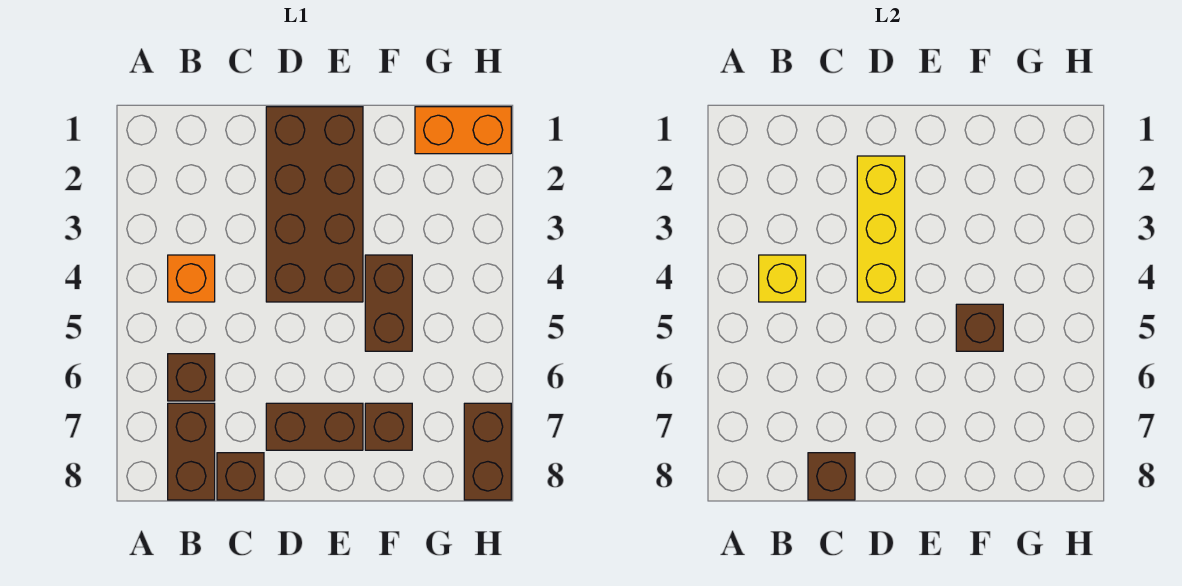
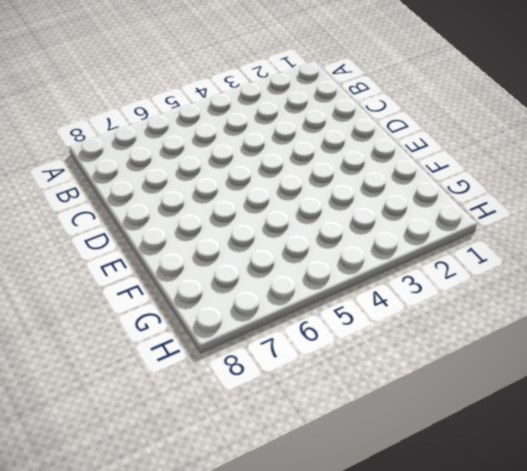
none -> orange 1x1 brick [168,255,215,302]
none -> brown 1x1 brick [168,354,215,401]
none -> brown 1x2 brick [168,403,215,500]

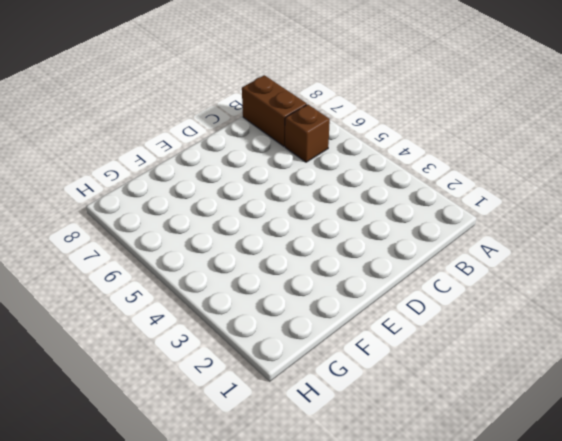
none -> orange 1x1 brick [168,255,215,302]
none -> brown 1x1 brick [217,453,264,500]
none -> brown 2x4 brick [266,107,363,302]

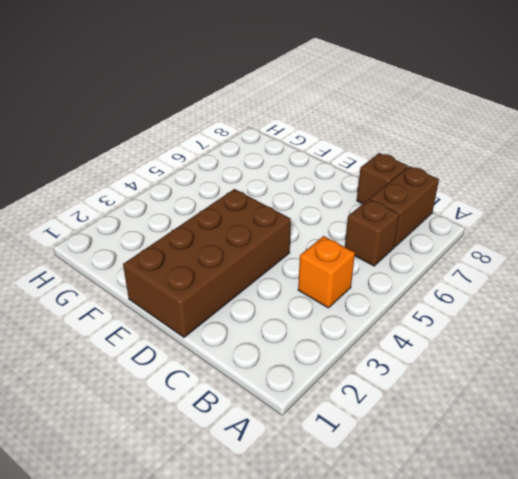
none -> brown 1x2 brick [266,403,363,450]
none -> brown 1x2 brick [365,255,412,351]
none -> brown 1x1 brick [365,403,412,450]

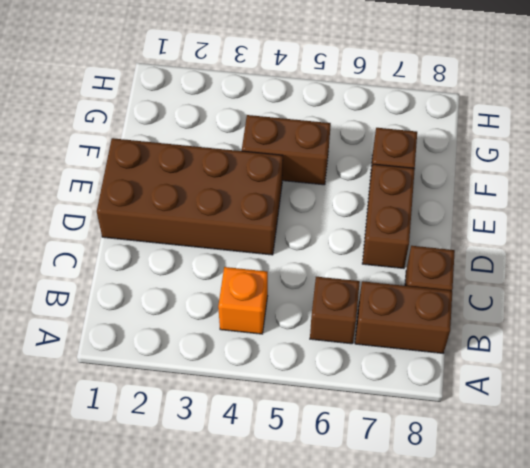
none -> orange 1x2 brick [415,107,511,154]
none -> brown 1x2 brick [464,403,511,500]
none -> yellow 1x1 brick [759,255,806,302]

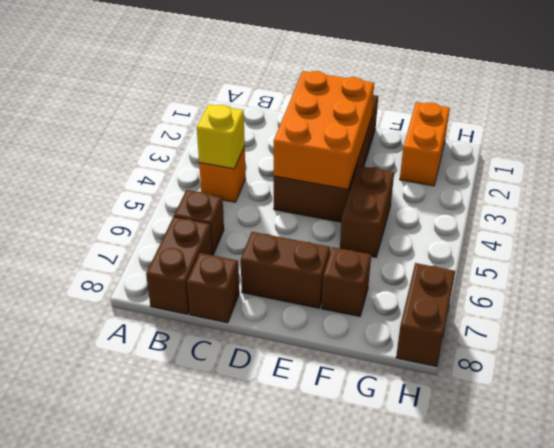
orange 2x3 brick [274,71,374,189] -> yellow 1x3 brick [857,156,905,302]
orange 1x2 brick [400,102,450,186] -> orange 1x2 brick turned to [415,107,511,154]
none -> brown 1x1 brick [808,453,855,500]
none -> brown 1x1 brick [956,304,1003,351]

